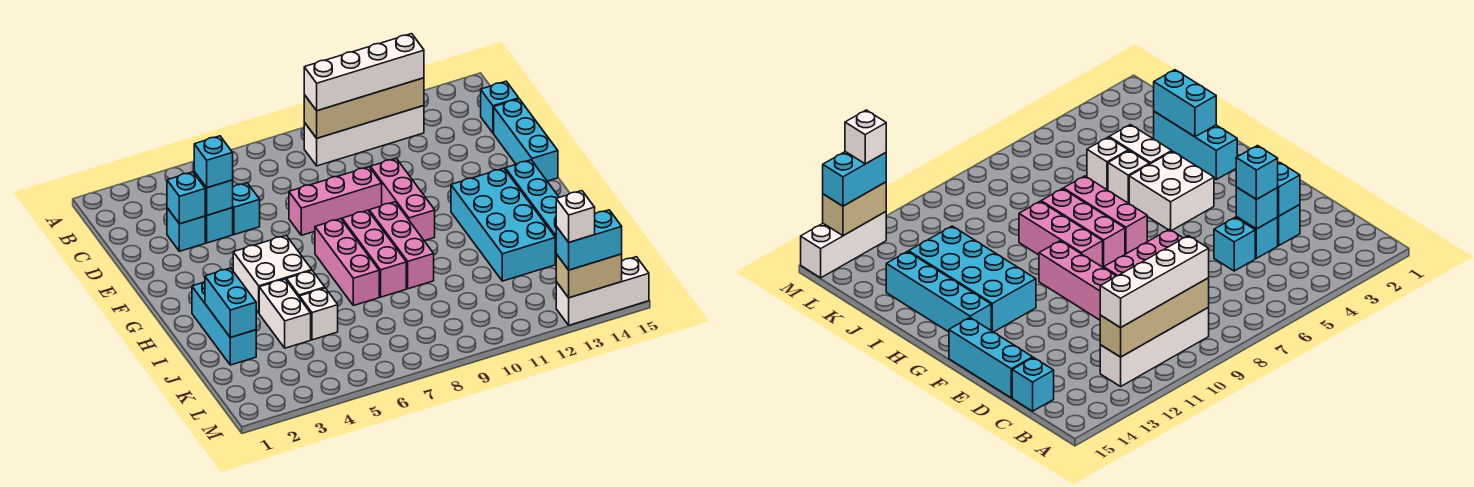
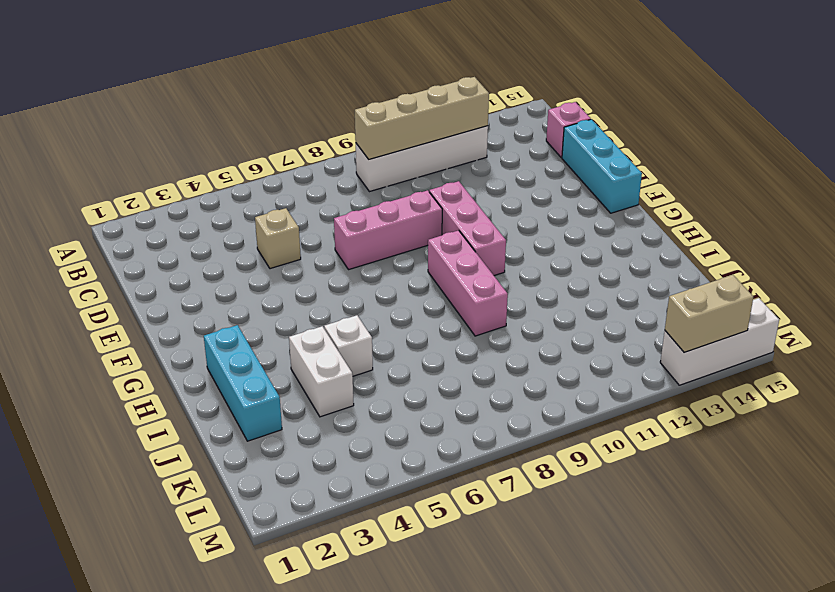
pink 1x1 brick [546,102,591,158] -> cyan 1x1 brick [481,81,519,133]
tan 1x1 brick [255,208,301,269] -> cyan 1x1 brick [233,183,260,235]
none -> cyan 1x1 brick [167,208,205,251]
none -> cyan 1x1 brick [205,208,233,243]
none -> white 2x2 brick [233,235,312,313]

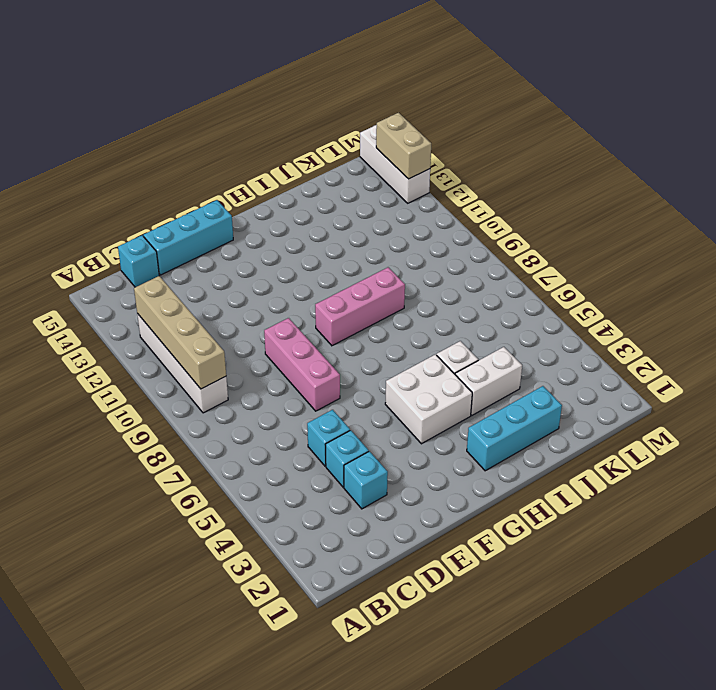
none -> pink 1x3 brick [370,158,435,241]
none -> pink 1x3 brick [315,219,379,306]
none -> pink 1x3 brick [342,210,406,297]

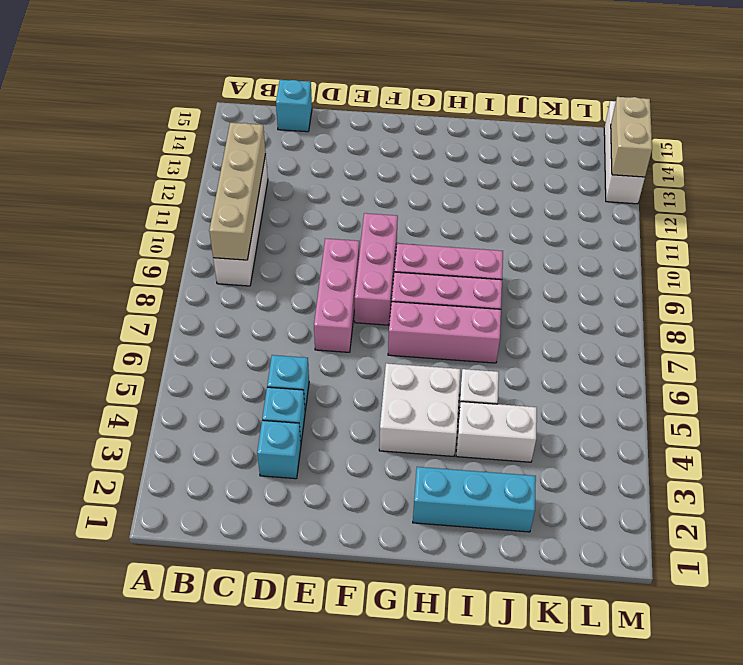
pink 1x3 brick [355,213,398,325] -> pink 1x3 brick turned to [370,158,435,241]
none -> cyan 1x3 brick [494,99,558,181]
none -> cyan 2x4 brick [451,168,555,281]
none -> cyan 1x4 brick [505,160,559,263]

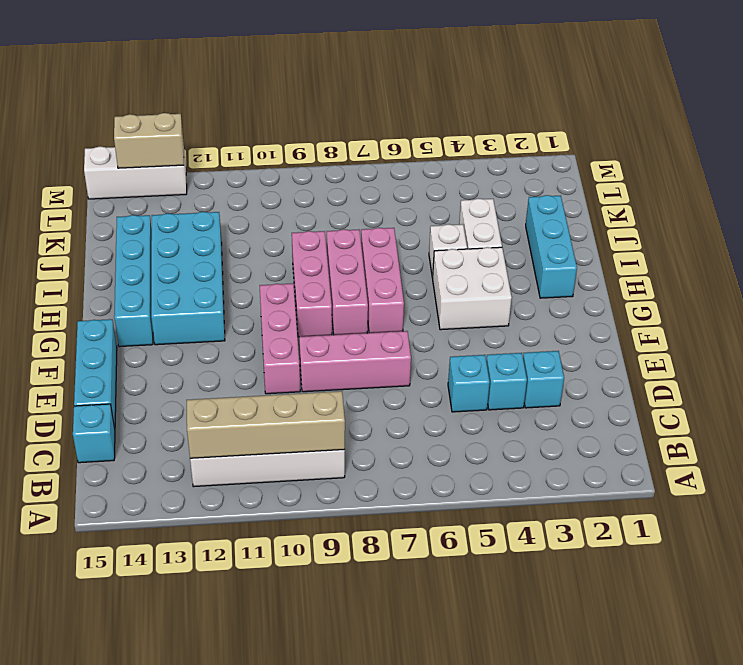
none -> white 1x1 brick [300,288,338,340]
none -> cyan 1x1 brick [167,172,205,224]
none -> cyan 1x1 brick [194,172,233,215]

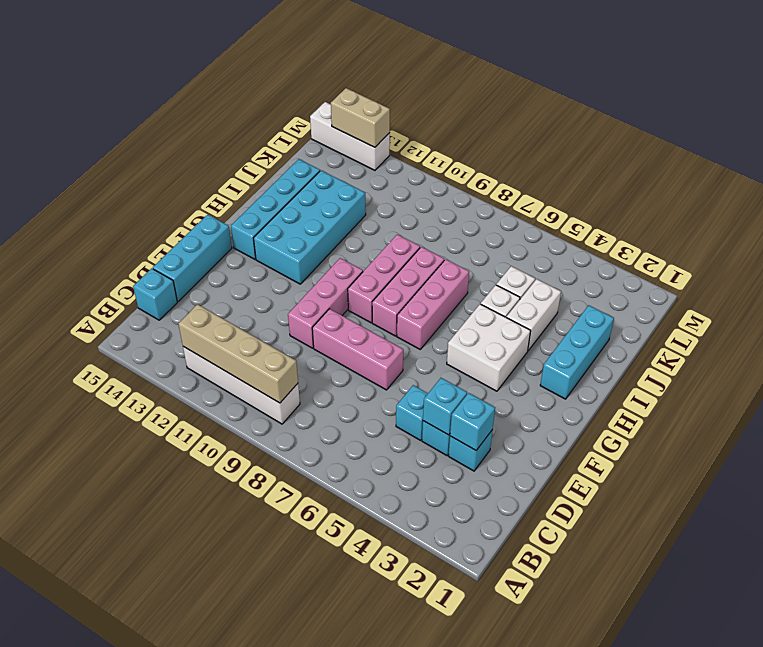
none -> cyan 1x2 brick [205,268,256,338]
none -> white 1x4 brick [304,34,424,111]
none -> cyan 1x1 brick [194,136,233,188]

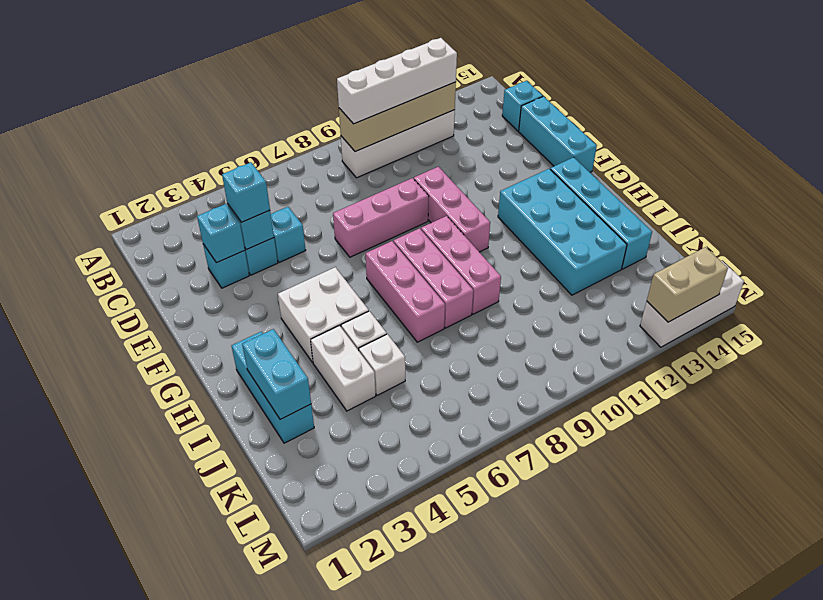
none -> cyan 1x2 brick [556,210,622,270]
none -> white 1x1 brick [556,191,595,242]

